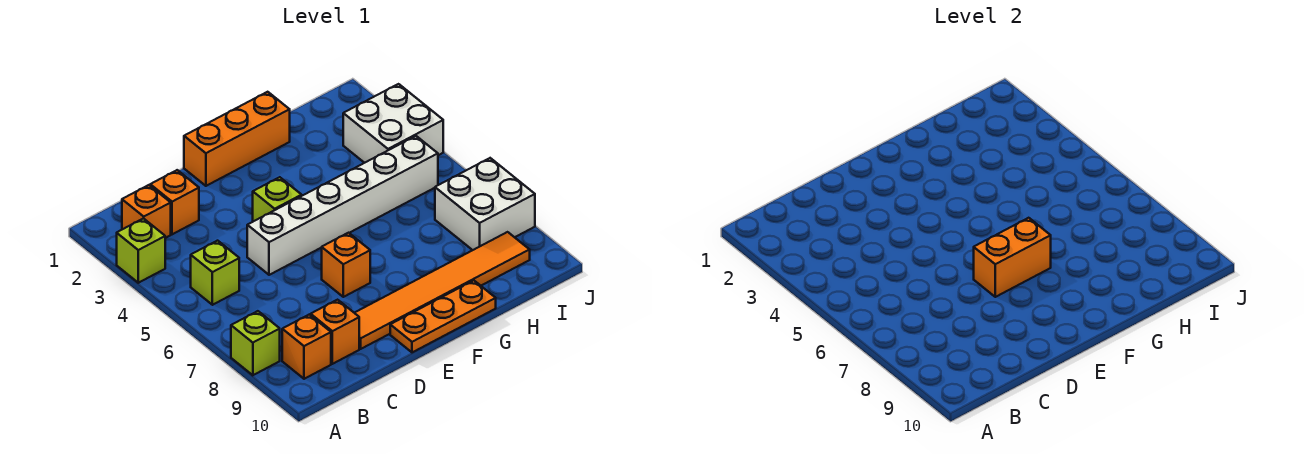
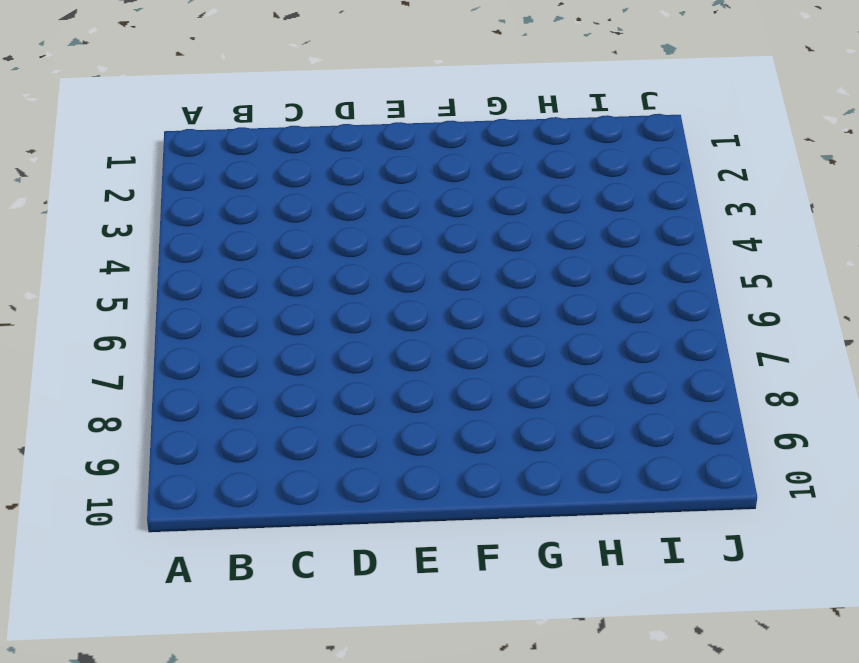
none -> lime 1x1 brick [117,218,165,283]
none -> lime 1x1 brick [231,311,280,375]
none -> orange 1x1 brick [122,185,171,238]

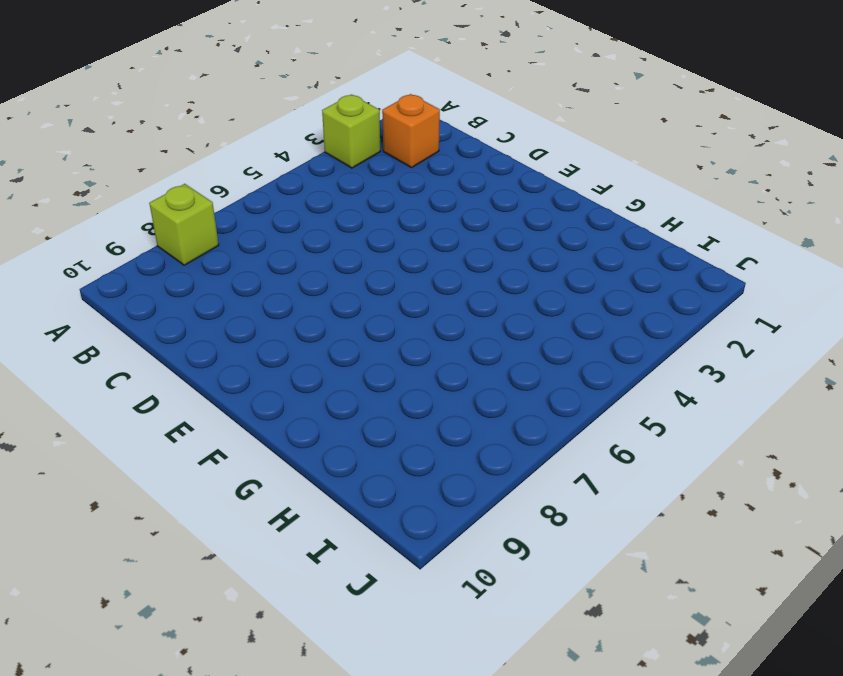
none -> lime 1x1 brick [191,241,239,305]
none -> orange 1x1 brick [282,315,331,379]
none -> orange 1x1 brick [150,170,199,234]

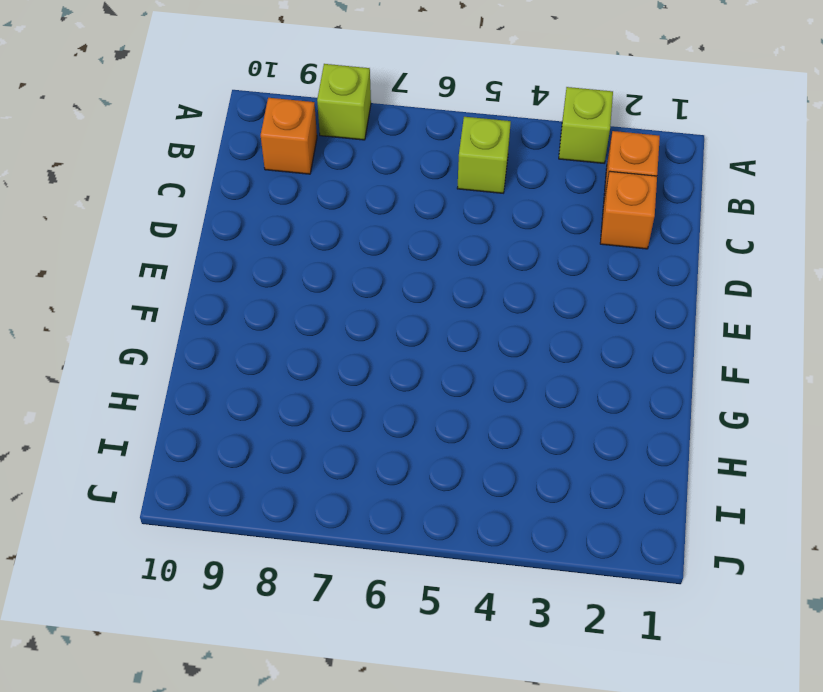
none -> orange 1x1 brick [311,300,359,364]
none -> white 1x6 brick [247,136,438,275]
none -> orange 1x6 tile [355,232,530,349]

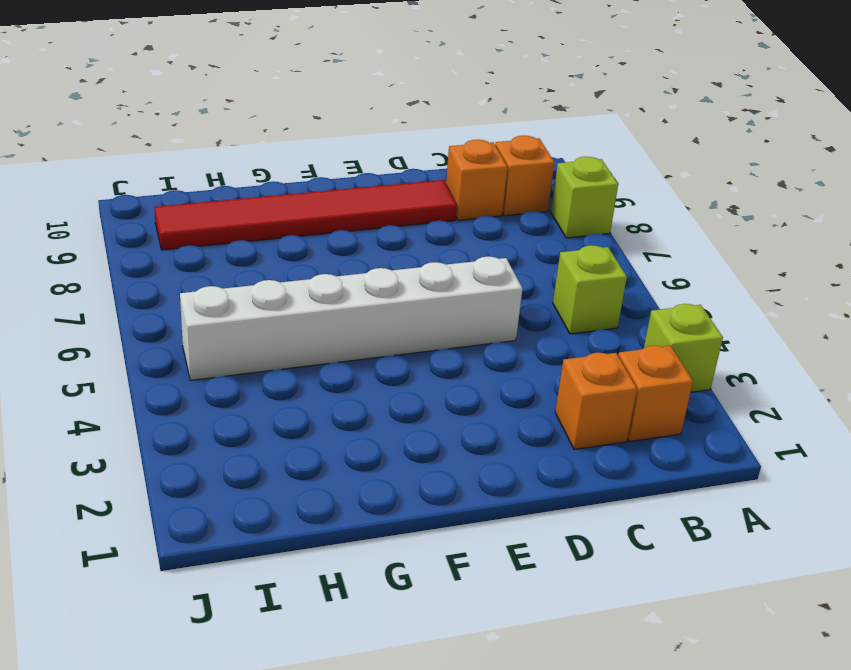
red 1x6 tile [154,180,457,250] -> orange 1x6 tile [355,232,530,349]
none -> orange 1x3 brick [184,92,290,186]
none -> lime 1x1 brick [253,177,302,221]
none -> orange 1x1 brick [322,233,370,297]

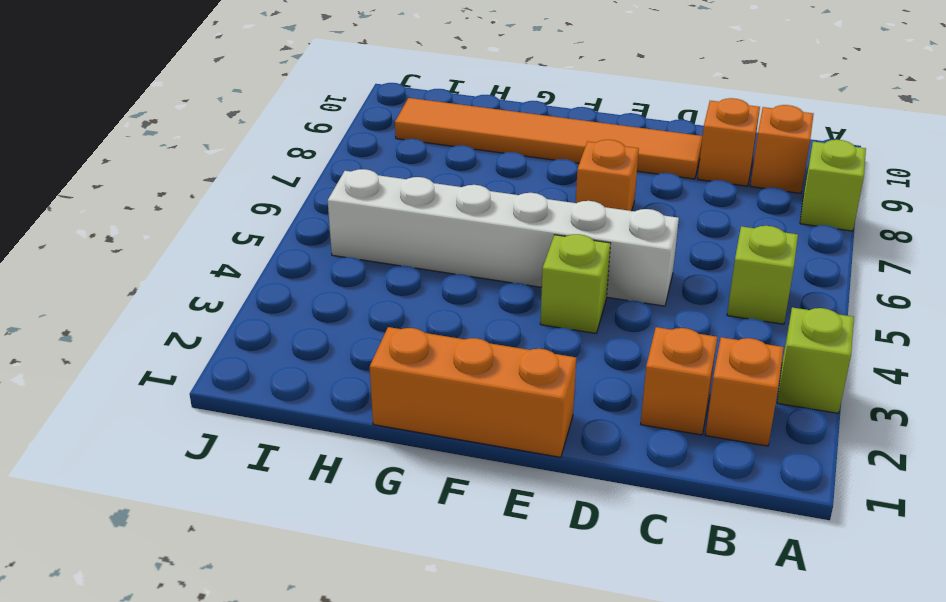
none -> orange 1x3 plate [390,280,496,352]
none -> white 2x2 brick [343,84,443,163]
none -> white 2x2 brick [435,158,535,250]

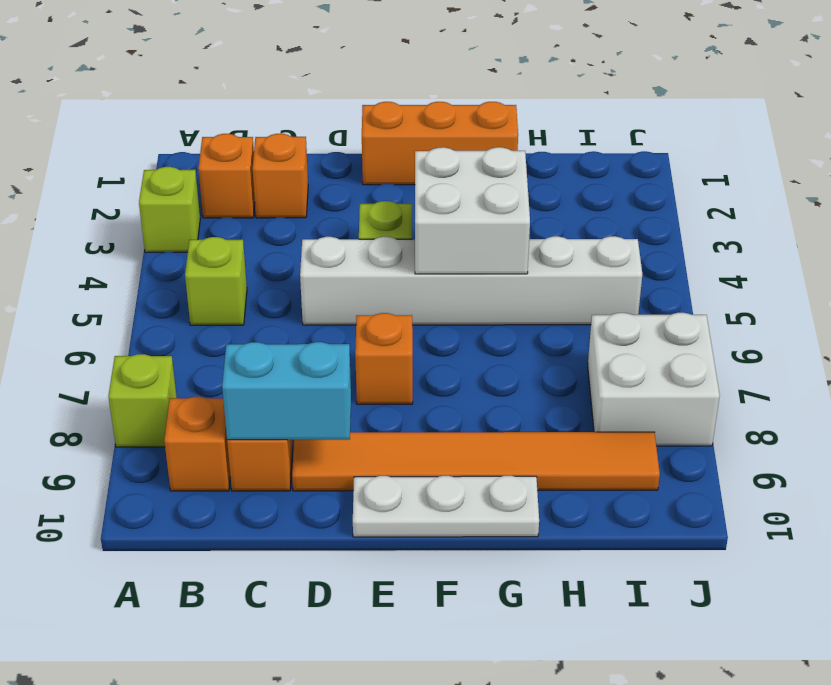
cyan 1x2 brick [222,342,351,440] -> none
white 1x3 plate [353,476,539,537] -> orange 1x3 plate [390,280,496,352]
white 2x2 brick [415,147,530,274] -> white 2x2 brick moved to [343,84,443,163]
none -> orange 1x2 brick [974,218,1051,297]

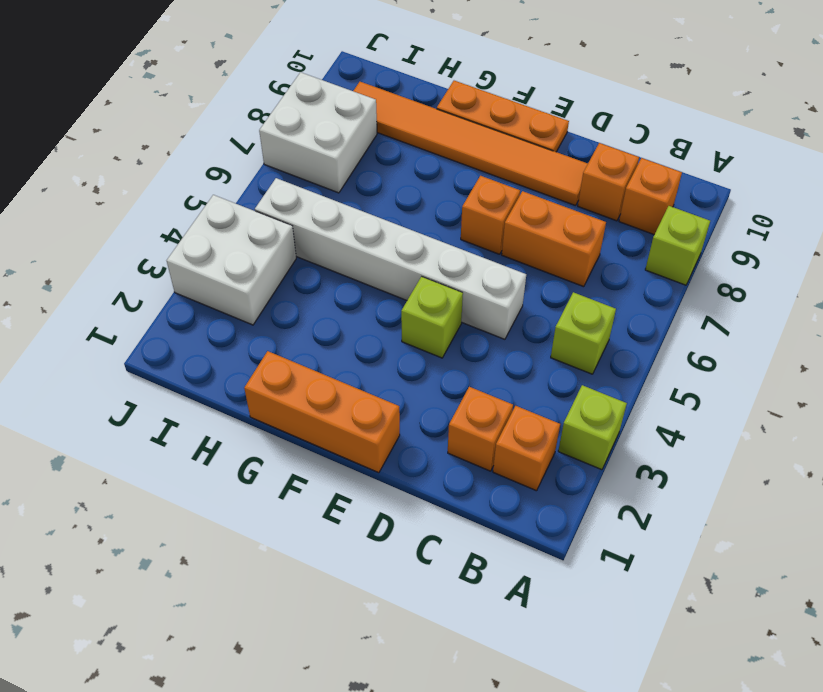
orange 1x2 brick [502,191,606,287] -> orange 1x2 brick moved to [974,218,1051,297]

